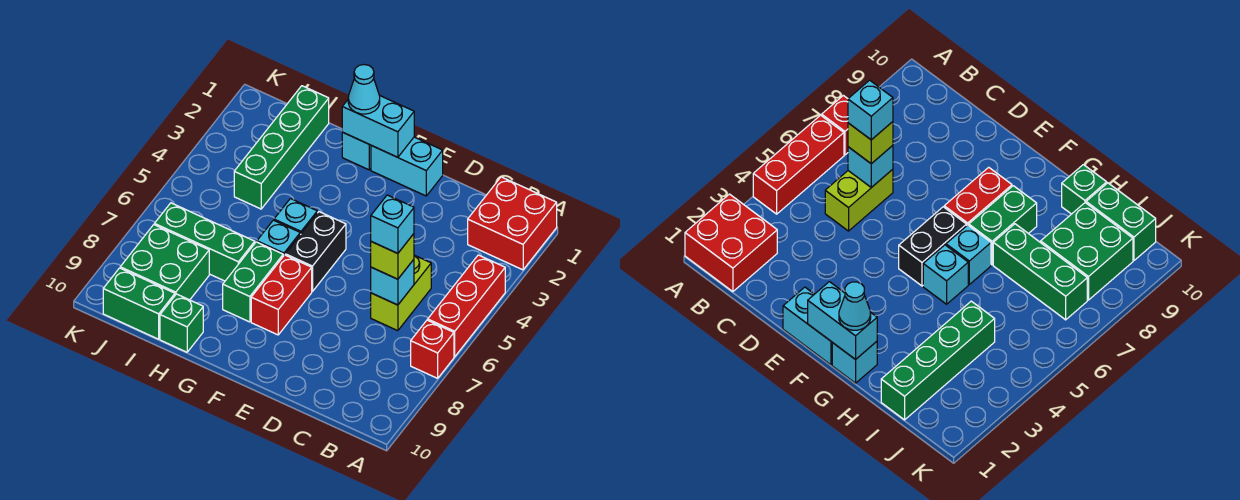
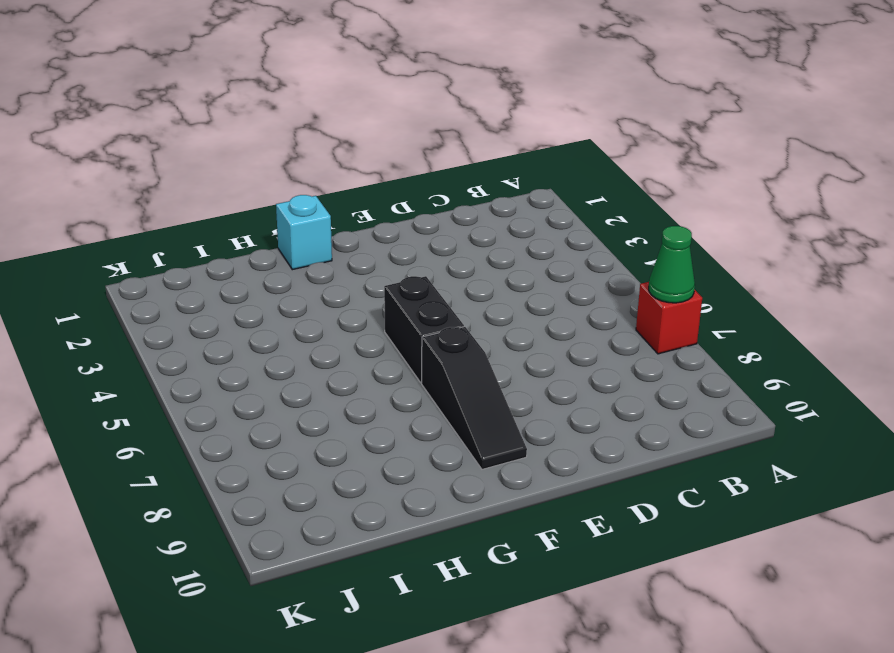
green 1x1 cone [649,226,695,303] -> none
black 1x3 slope [422,327,527,469] -> red 1x2 brick [251,255,312,335]
none -> red 2x2 brick [468,177,557,270]
none -> red 1x3 brick [428,255,505,357]
none -> lime 1x2 brick [371,255,431,331]

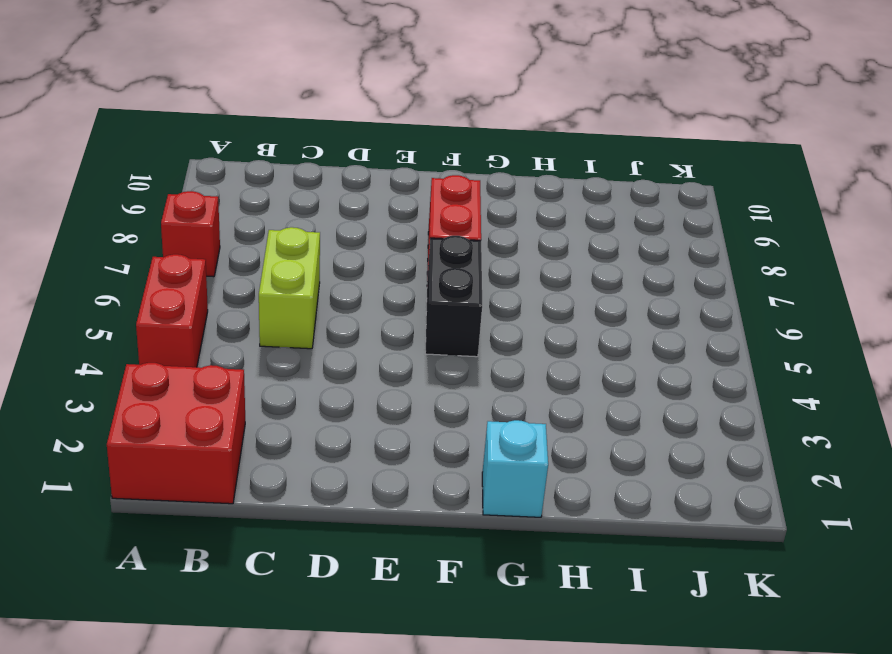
red 1x2 brick [136,254,208,367] -> red 1x3 brick [428,255,505,357]
none -> cyan 1x2 brick [371,137,443,196]
none -> cyan 1x1 brick [274,199,317,235]
none -> cyan 1x1 brick [257,220,300,256]

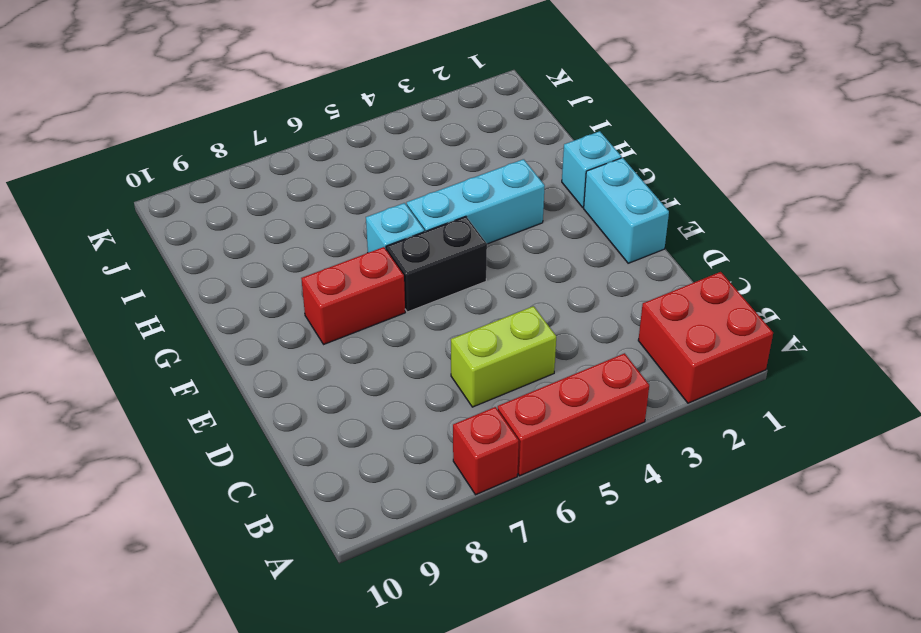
cyan 1x3 brick [407,159,545,244] -> cyan 1x1 brick [274,199,317,235]
none -> green 1x2 brick [223,242,283,322]
none -> green 1x3 brick [154,203,255,281]
none -> green 1x1 brick [160,294,203,352]

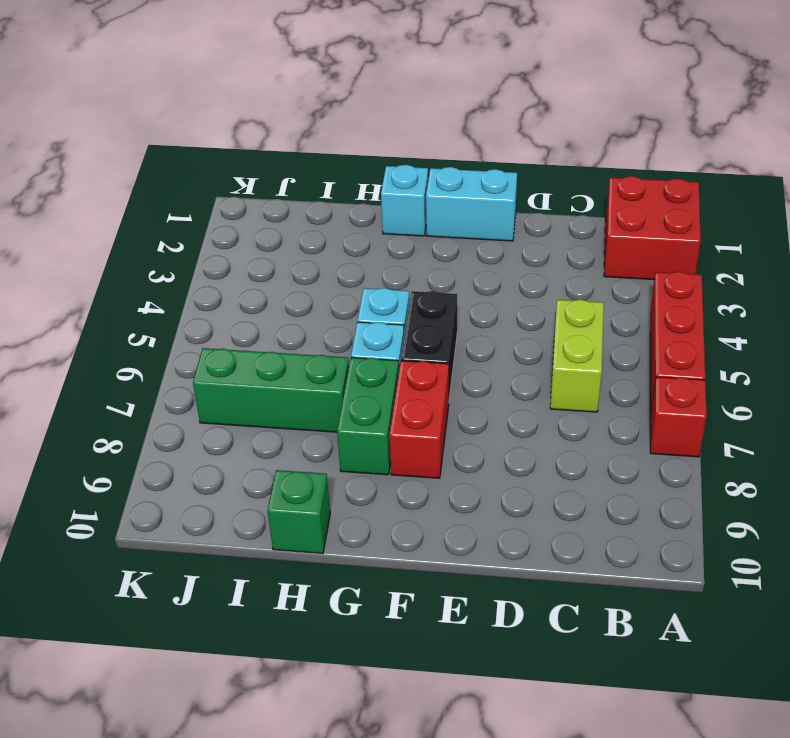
none -> green 1x4 brick [234,86,329,209]
none -> green 2x2 brick [120,225,209,300]
none -> green 1x2 brick [103,268,175,339]

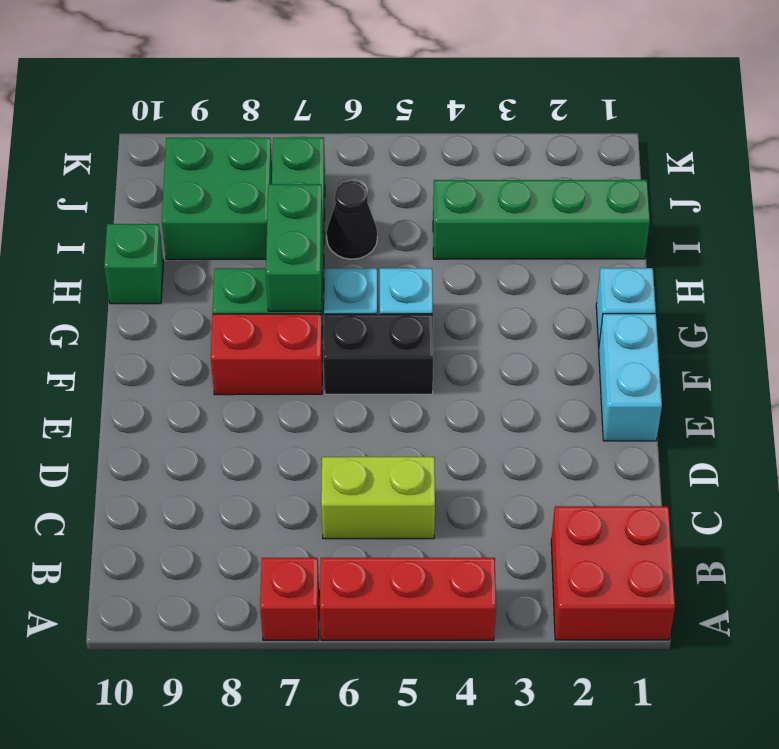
green 1x2 brick [266,184,323,311] -> green 1x2 brick moved to [103,268,175,339]
black 1x1 cone [327,181,377,259] -> none
none -> cyan 1x1 brick [371,260,414,305]
none -> cyan 1x2 brick [342,96,414,157]
none -> lime 1x1 brick [371,234,414,279]

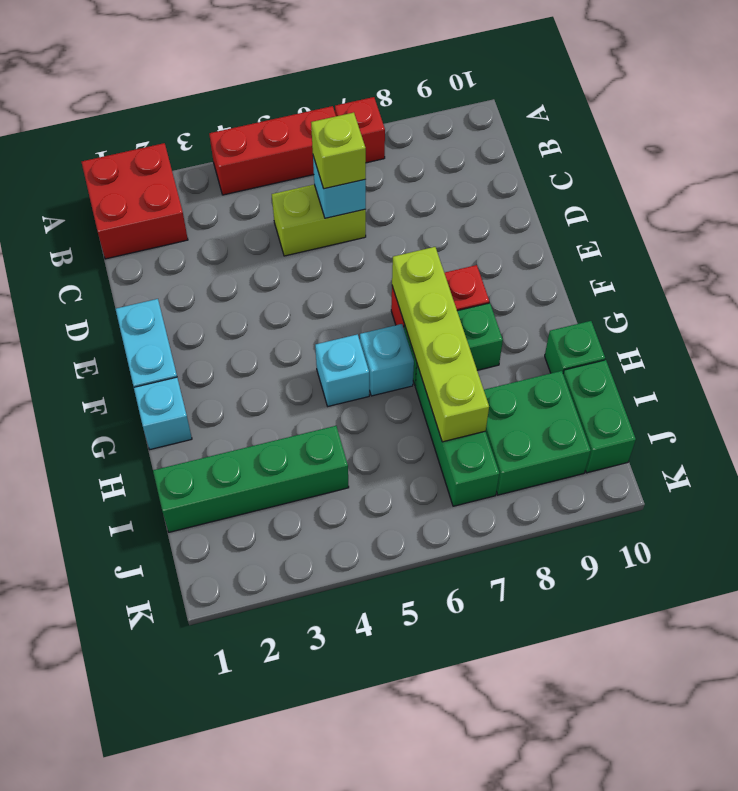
lime 1x4 brick [392,247,489,442] -> none
none -> black 1x2 brick [285,212,346,292]
none -> cyan 1x2 brick [342,96,414,157]
none -> cyan 1x1 cone [348,65,380,114]

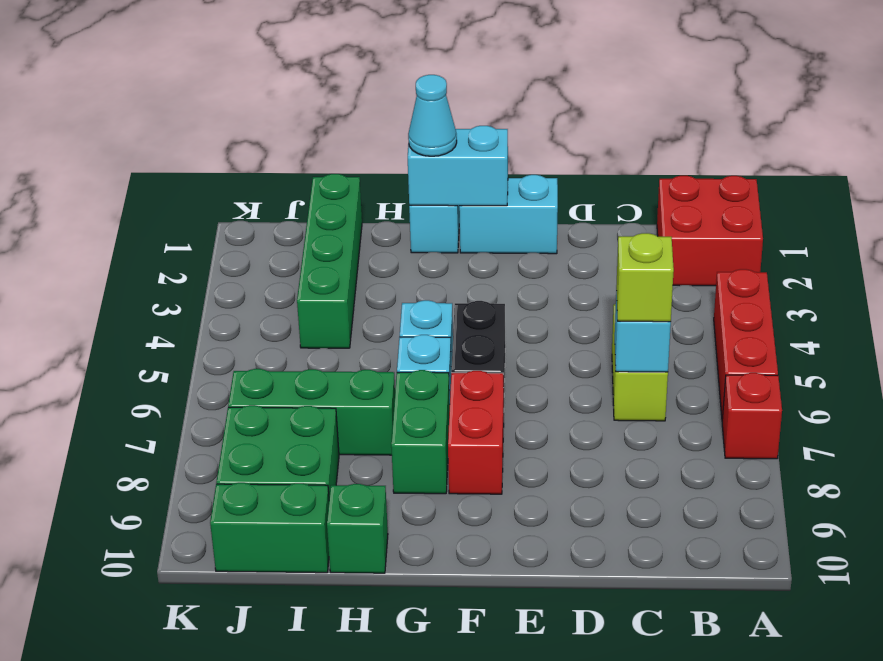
none -> cyan 1x1 brick [371,195,414,254]

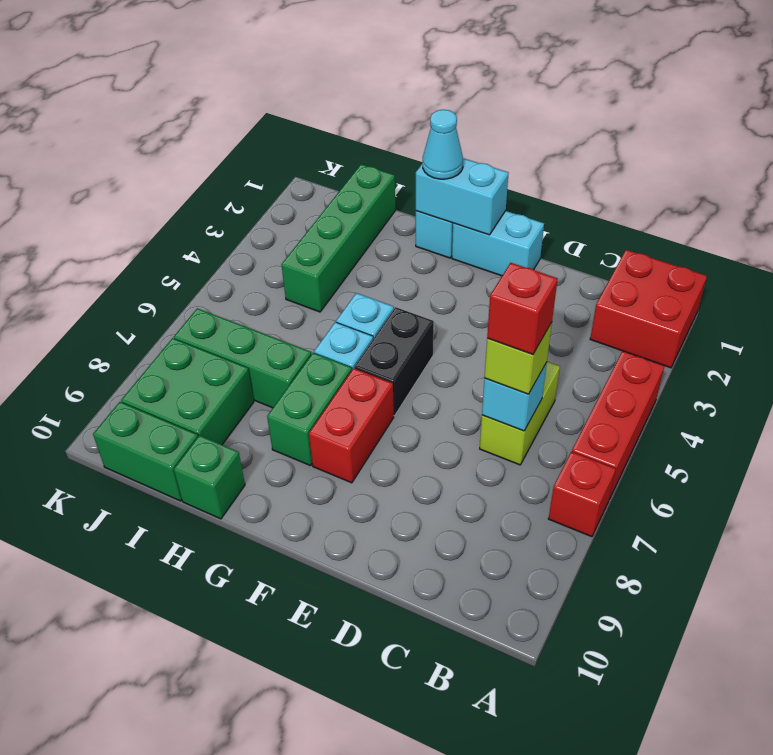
red 1x1 brick [487,263,558,354] -> cyan 1x1 brick [371,195,414,254]

